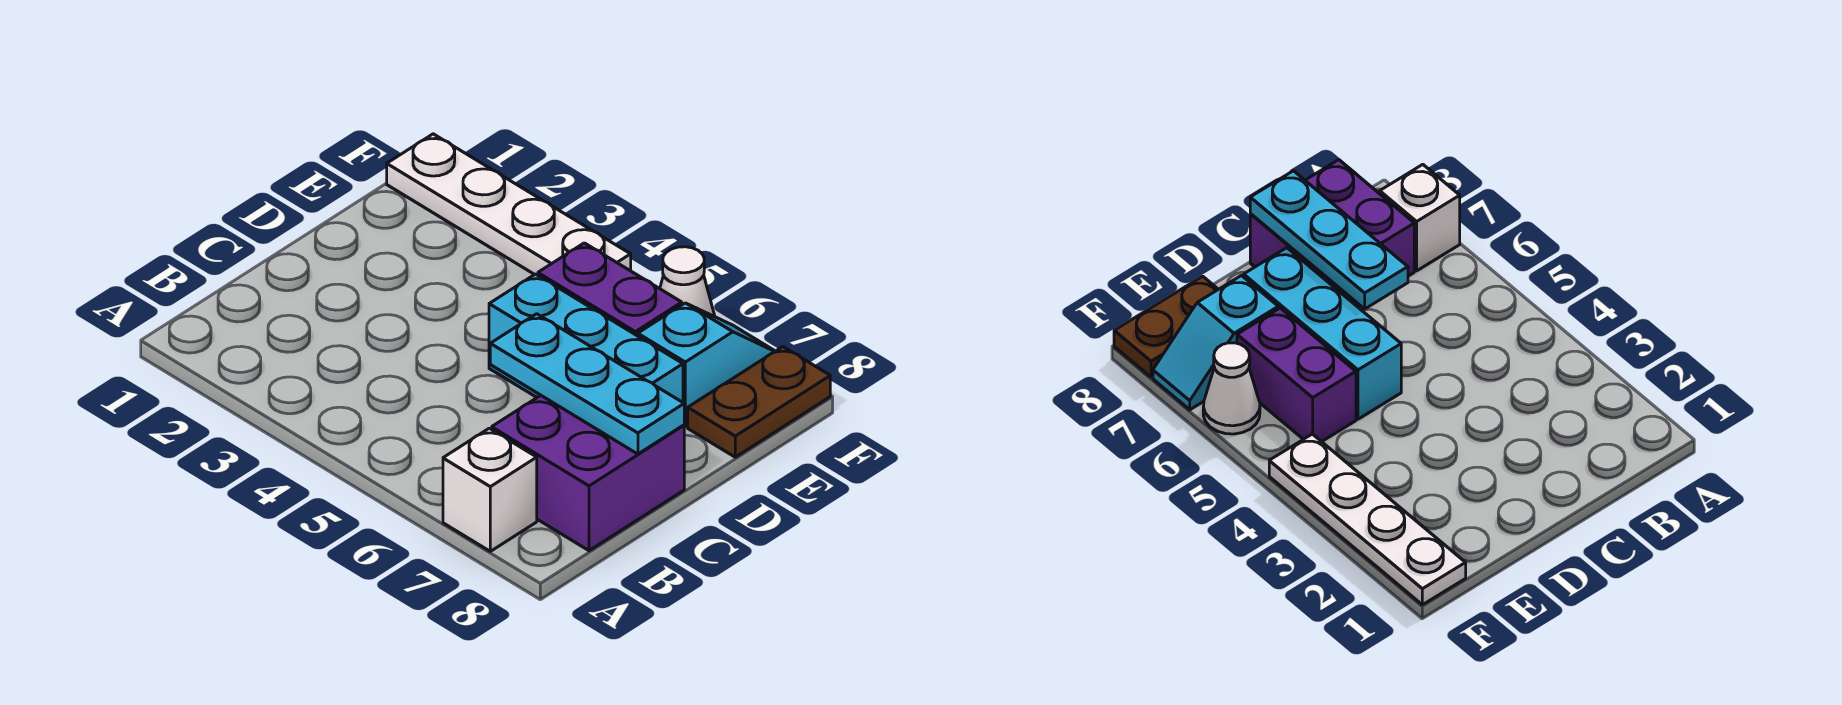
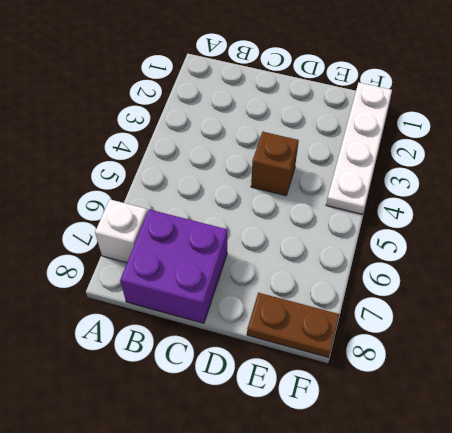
brown 1x1 brick [251,132,299,196] -> none
none -> cyan 1x3 brick [489,274,683,402]
none -> purple 1x2 brick [538,243,682,336]

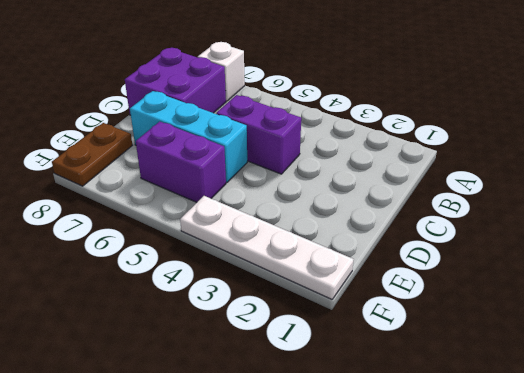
purple 1x2 brick [216,95,301,174] -> none
none -> cyan 1x2 slope [638,303,775,427]
none -> white 1x1 cone [660,247,715,317]

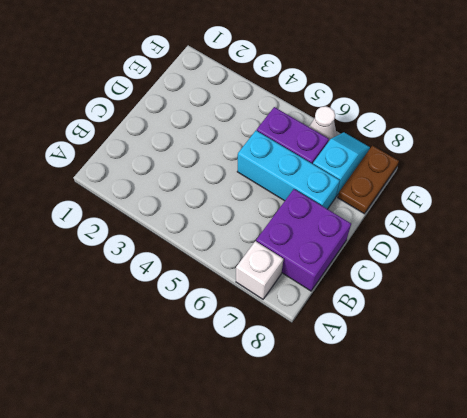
none -> white 1x4 plate [387,134,631,275]
none -> cyan 1x3 plate [490,314,684,454]

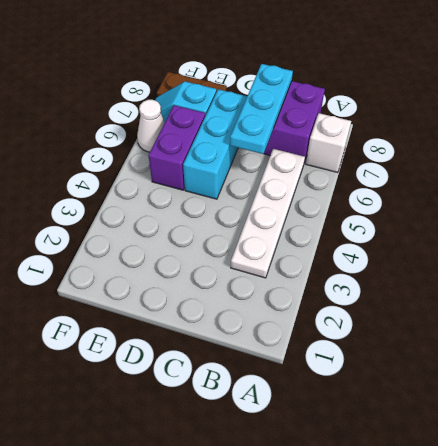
white 1x4 plate [231,149,305,278] -> white 1x4 plate moved to [387,134,631,275]

